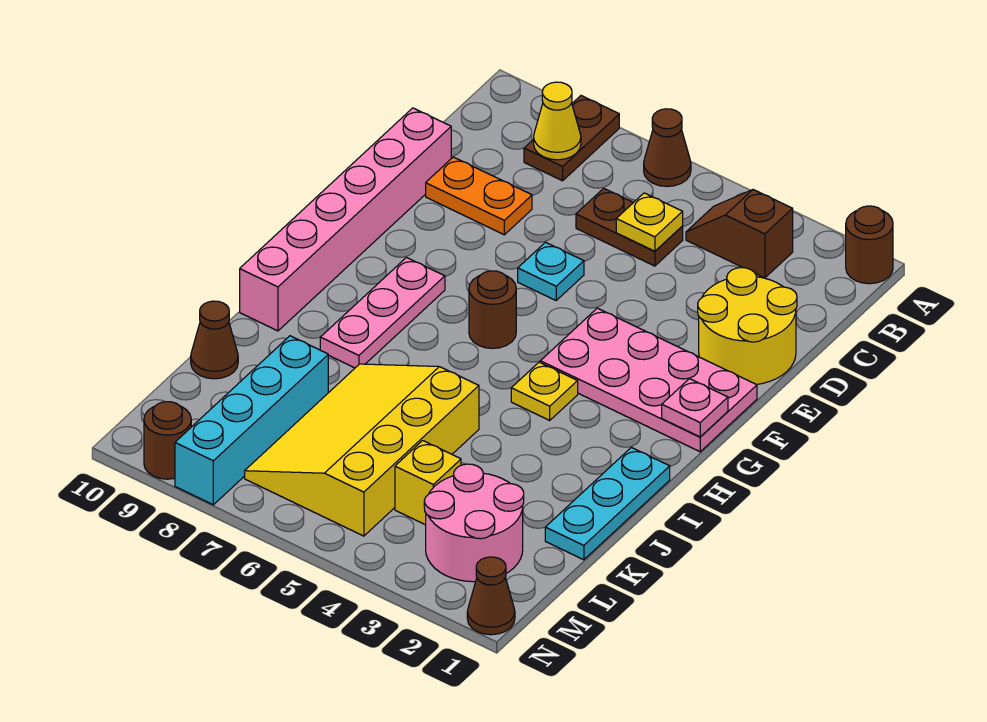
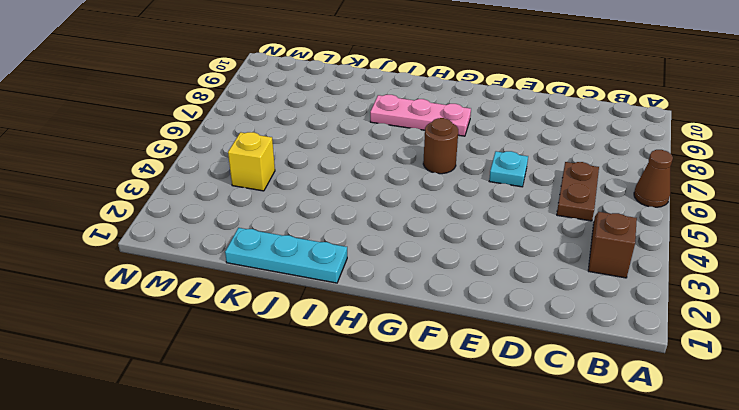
none -> brown 1x1 round brick [846,206,893,284]
none -> brown 1x2 plate [524,96,619,181]
none -> yellow 2x2 round brick [698,268,797,384]

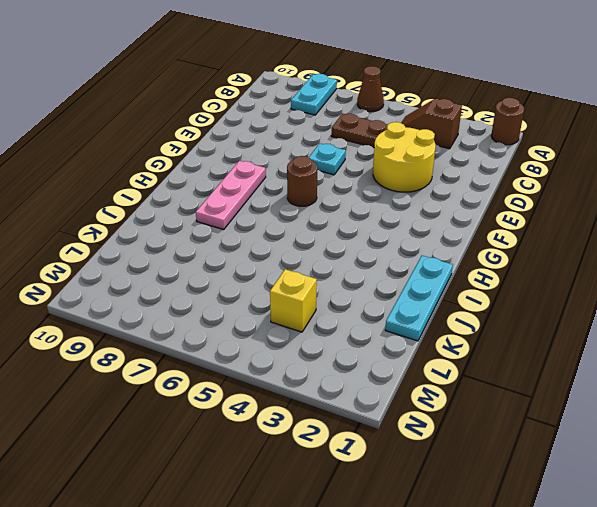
cyan 1x2 plate [291,74,337,115] -> brown 1x2 plate [524,96,619,181]
yellow 2x2 round brick [373,122,436,192] -> yellow 2x2 round brick moved to [698,268,797,384]
none -> orange 1x2 plate [426,157,532,235]
none -> pink 1x6 brick [240,108,451,331]
none -> pink 2x4 plate [540,308,757,452]

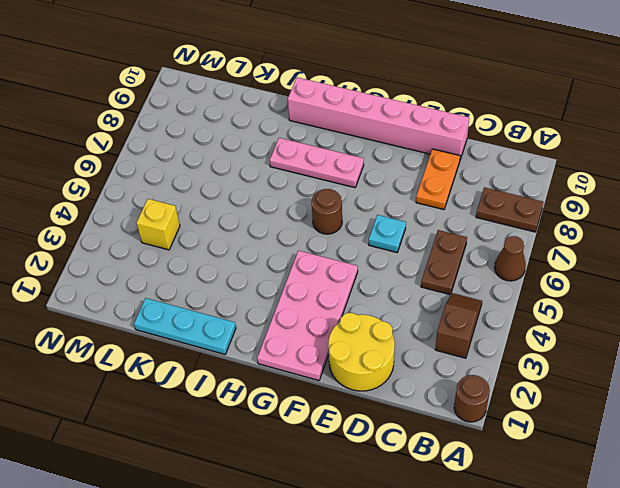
none -> yellow 1x1 plate [511,362,578,420]
none -> yellow 3x4 slope [245,364,479,536]
none -> cyan 1x4 brick [175,336,328,505]

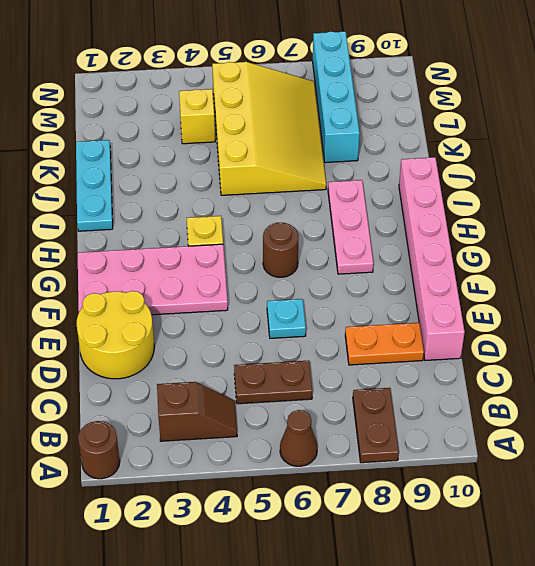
none -> brown 1x1 cone [191,301,238,379]
none -> pink 2x2 round brick [424,464,524,582]
none -> brown 1x1 cone [467,557,515,635]

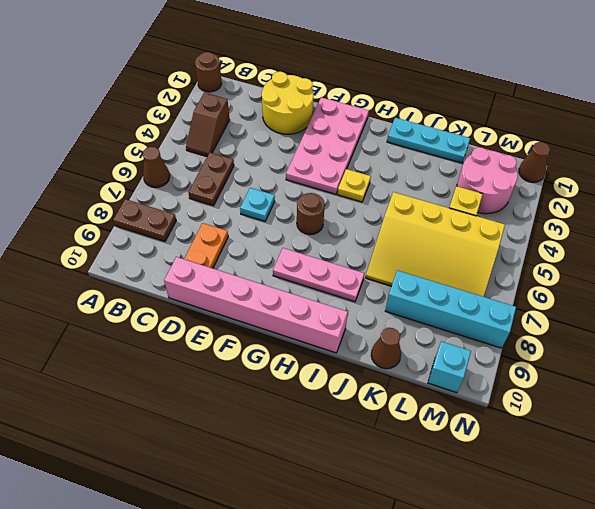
cyan 1x1 brick [428,341,471,393] -> none
none -> brown 1x1 round brick [144,402,191,479]
none -> yellow 1x1 cone [534,82,581,160]
none -> yellow 1x1 plate [616,193,683,251]

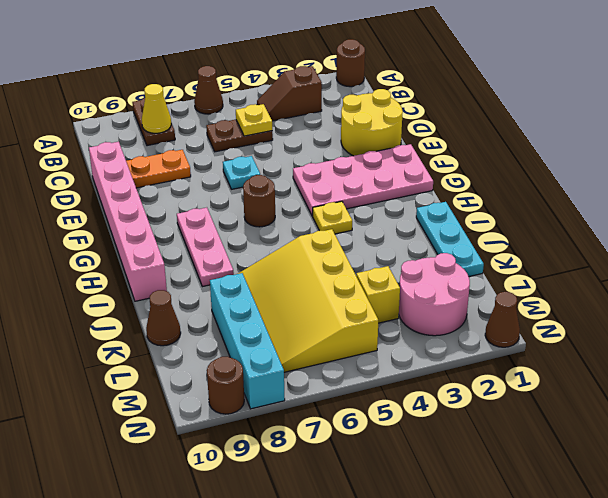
none -> pink 1x1 plate [662,379,728,437]

